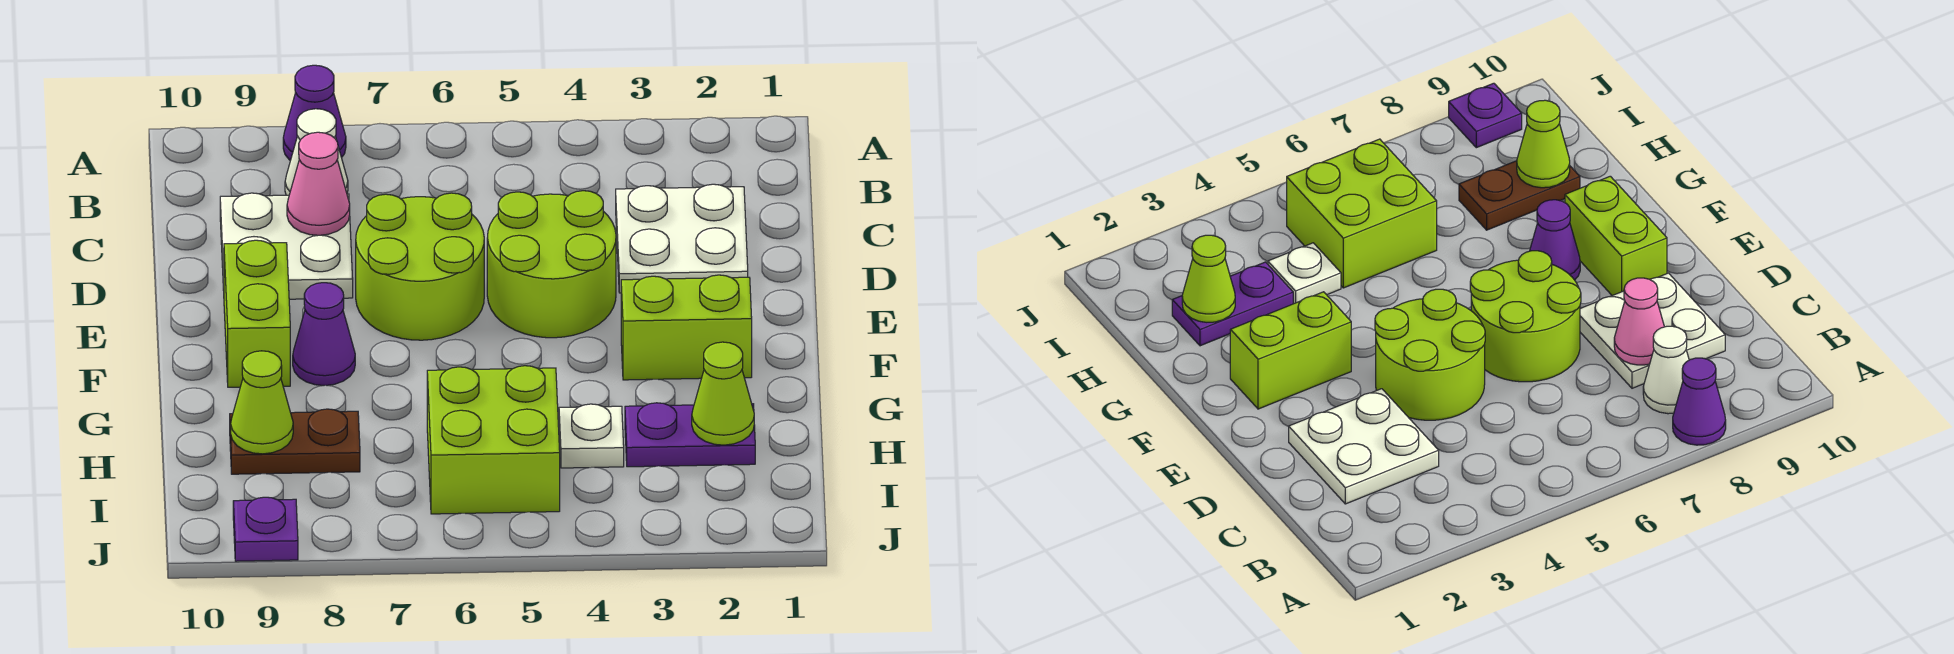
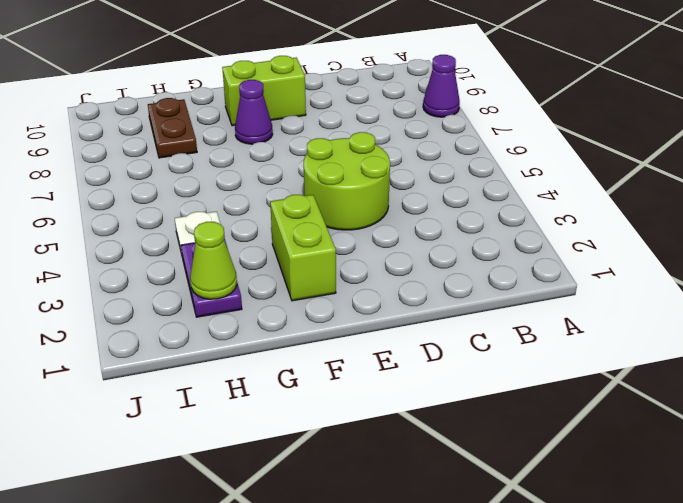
none -> white 1x1 cone [285,109,348,195]
none -> white 2x2 plate [616,184,748,293]
none -> white 2x2 plate [220,193,353,299]

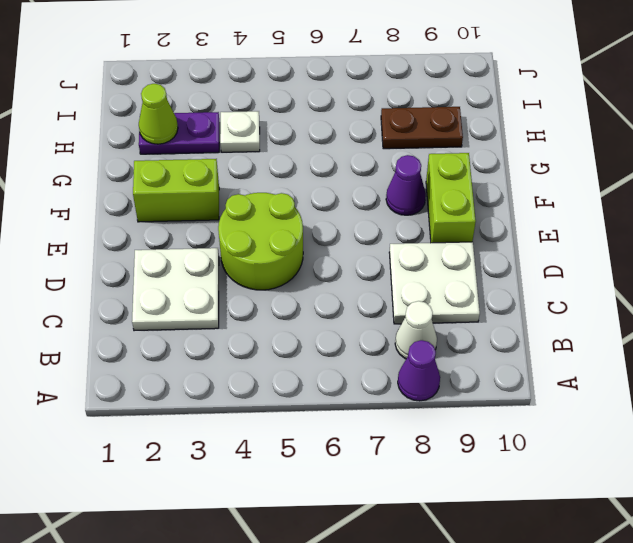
none -> lime 2x2 round brick [356,193,484,340]
none -> lime 2x2 brick [427,366,560,514]
none -> purple 1x1 plate [233,497,298,561]

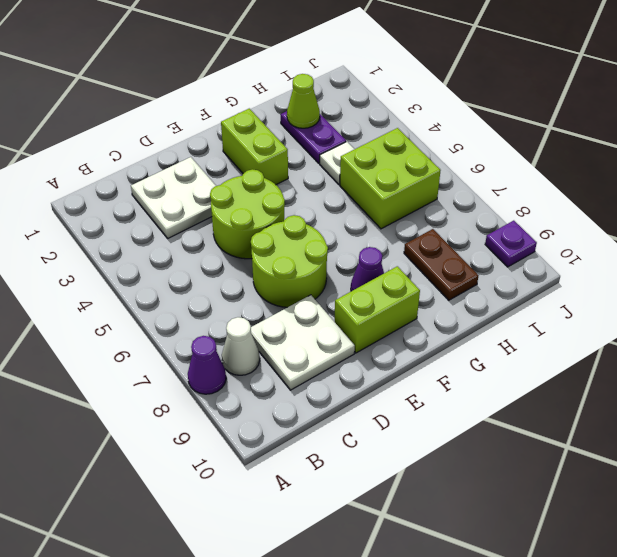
none -> pink 1x1 cone [287,132,350,235]
none -> lime 1x1 cone [231,351,293,454]

